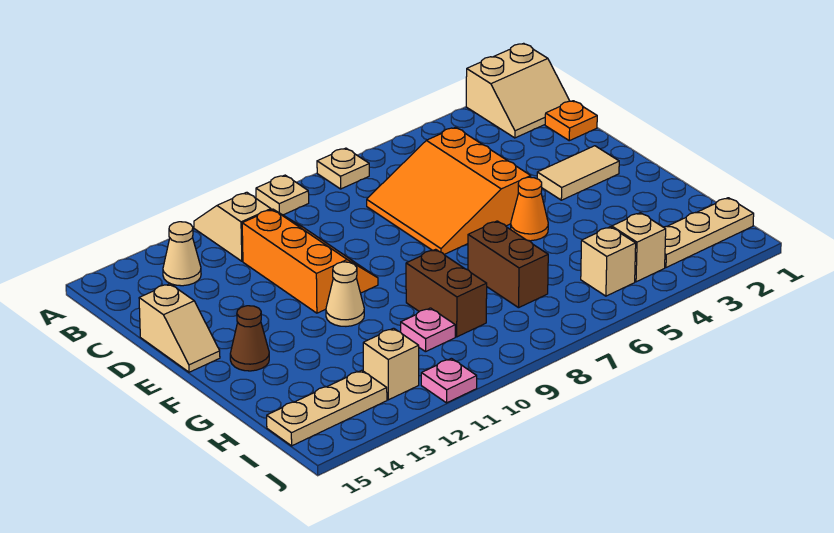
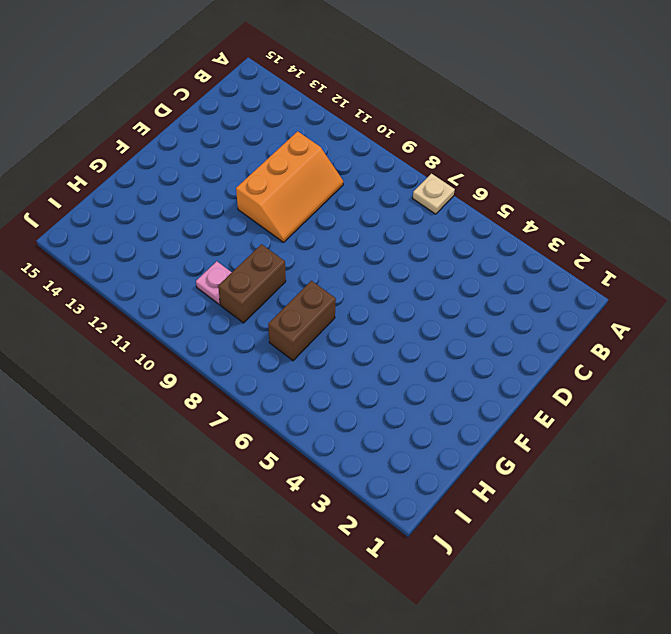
none -> tan 2x2 slope [466,43,569,138]
none -> tan 1x1 plate [256,175,309,215]
none -> tan 1x2 slope [194,192,271,261]

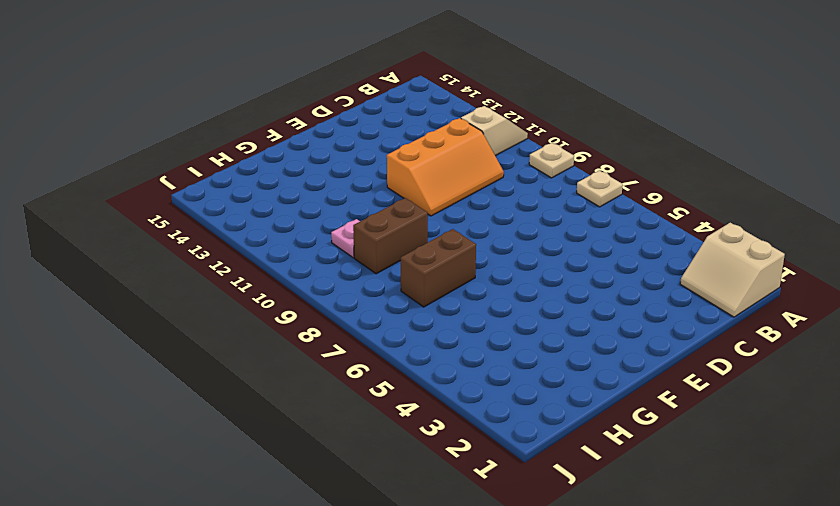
none -> tan 1x1 cone [163,222,201,286]
none -> orange 1x1 plate [545,101,597,141]
none -> orange 3x3 slope [367,127,531,254]

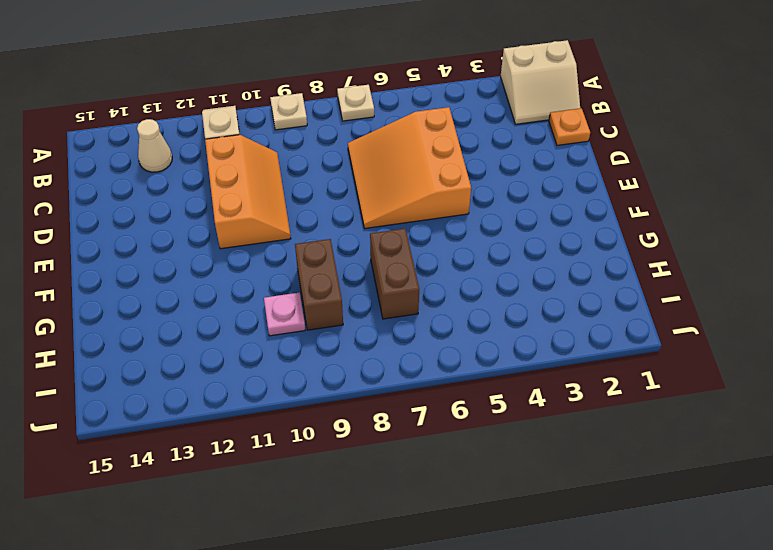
none -> tan 1x2 slope [139,284,220,372]
none -> tan 1x2 tile [537,146,619,200]
none -> orange 1x1 cone [511,177,548,241]

